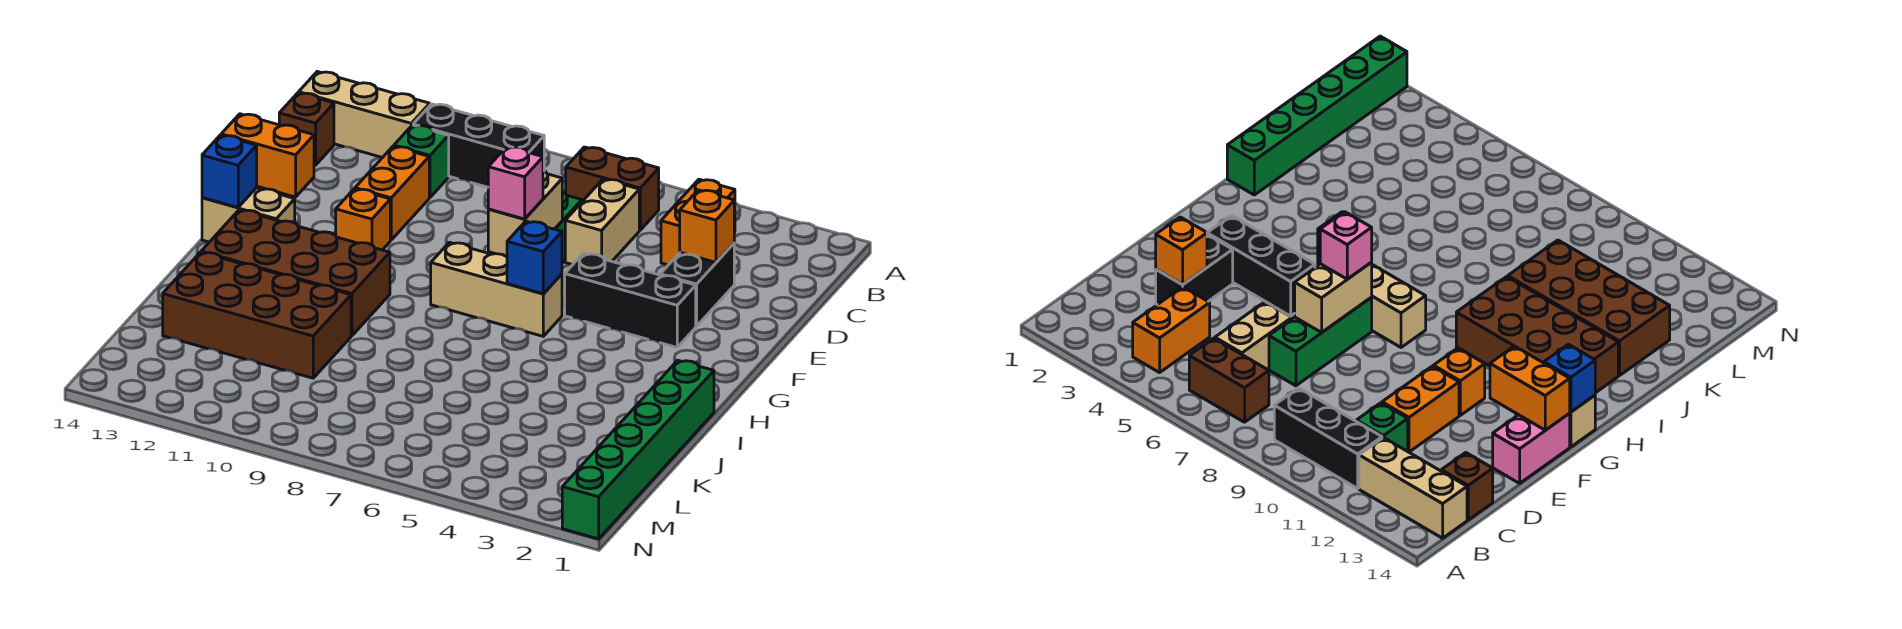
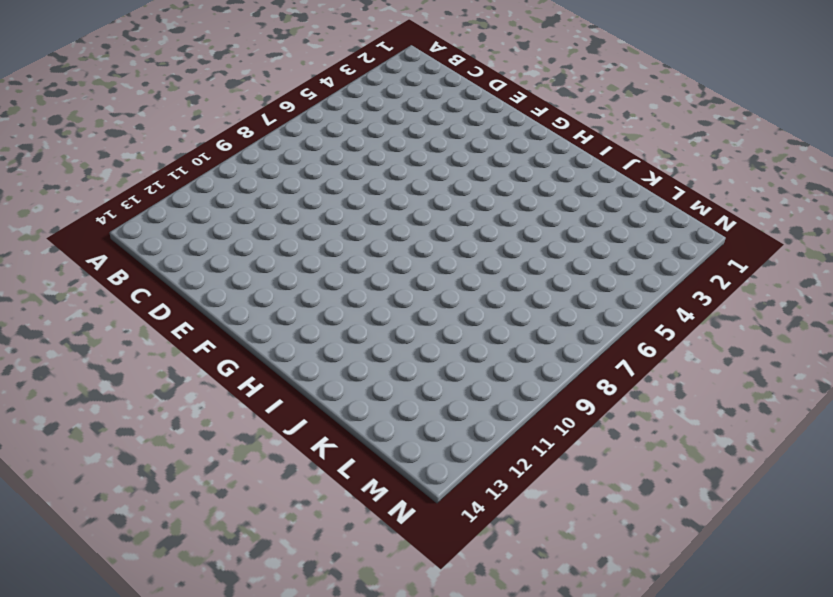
none -> orange 1x2 brick [661,179,735,265]
none -> brown 1x2 brick [566,147,659,230]
none -> black 1x3 brick [413,104,544,187]

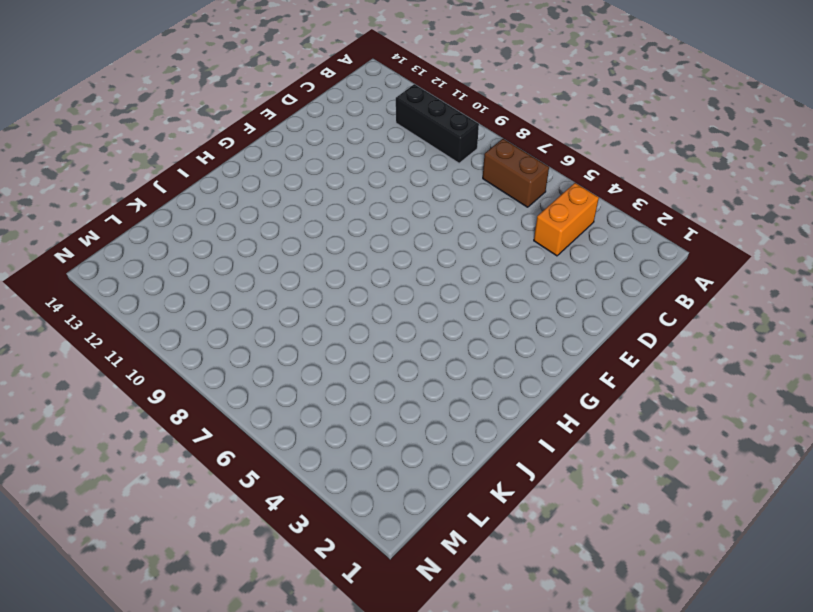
none -> tan 1x3 brick [299,72,430,157]
none -> tan 1x2 brick [565,179,639,265]
none -> green 1x1 brick [394,125,449,198]

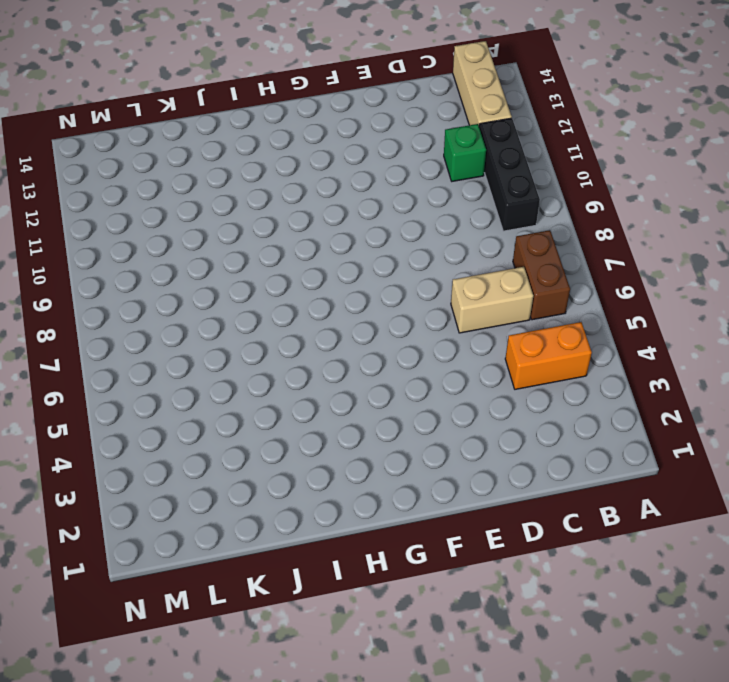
none -> brown 1x1 brick [279,93,334,165]
none -> black 1x2 brick [660,243,734,326]
none -> green 1x3 brick [1269,298,1372,386]

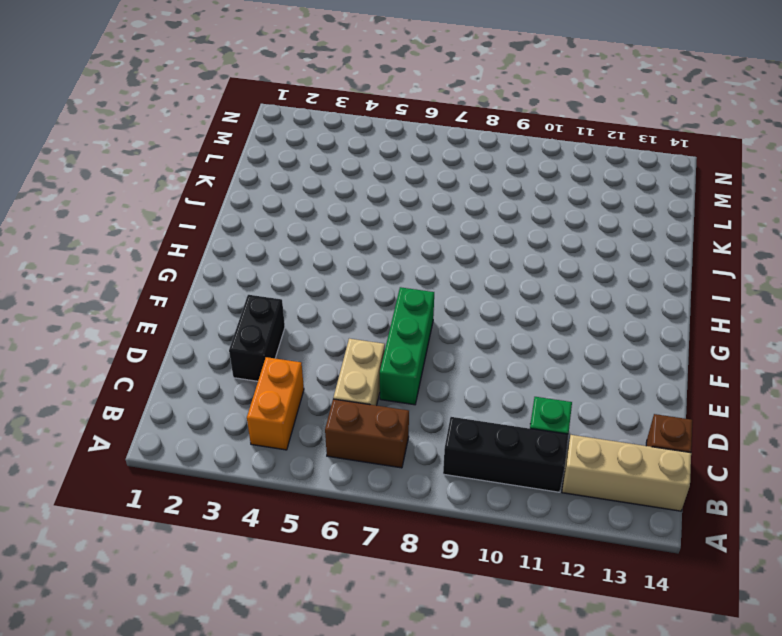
none -> orange 1x2 brick [355,146,429,240]
none -> pink 1x2 brick [1493,414,1570,483]
none -> black 1x3 brick [565,254,696,347]

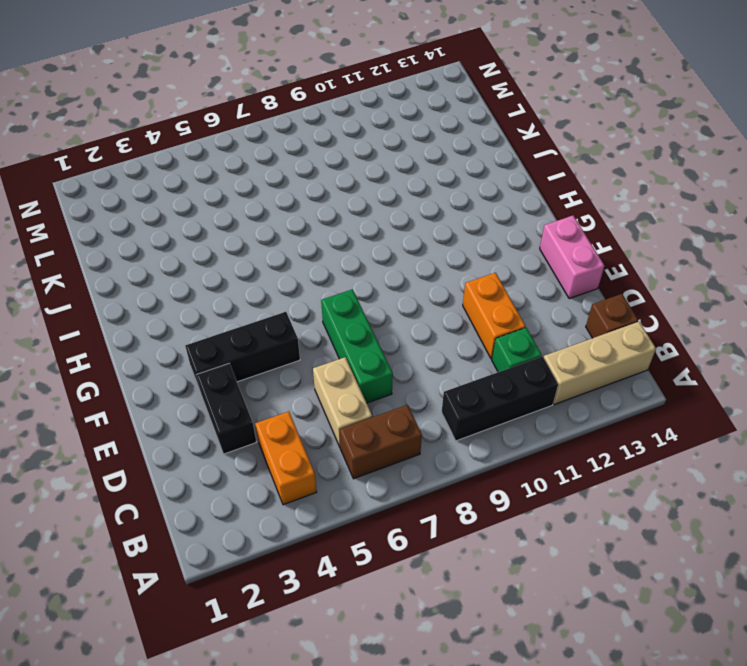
none -> orange 1x1 brick [336,189,390,250]
none -> tan 1x3 brick [431,242,562,336]
none -> tan 1x2 brick [202,188,295,242]

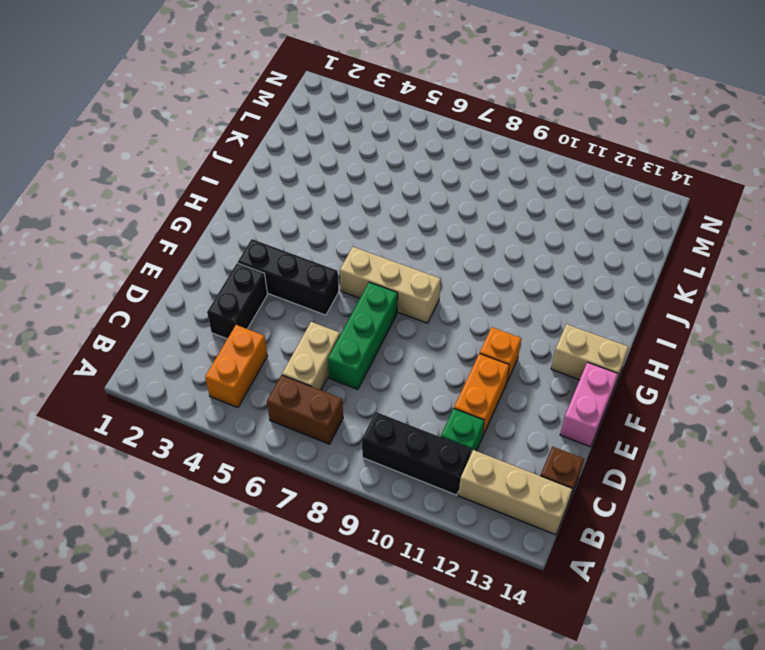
none -> brown 2x4 brick [201,210,390,336]
none -> green 1x6 brick [562,360,714,539]
none -> brown 2x4 brick [163,252,351,378]

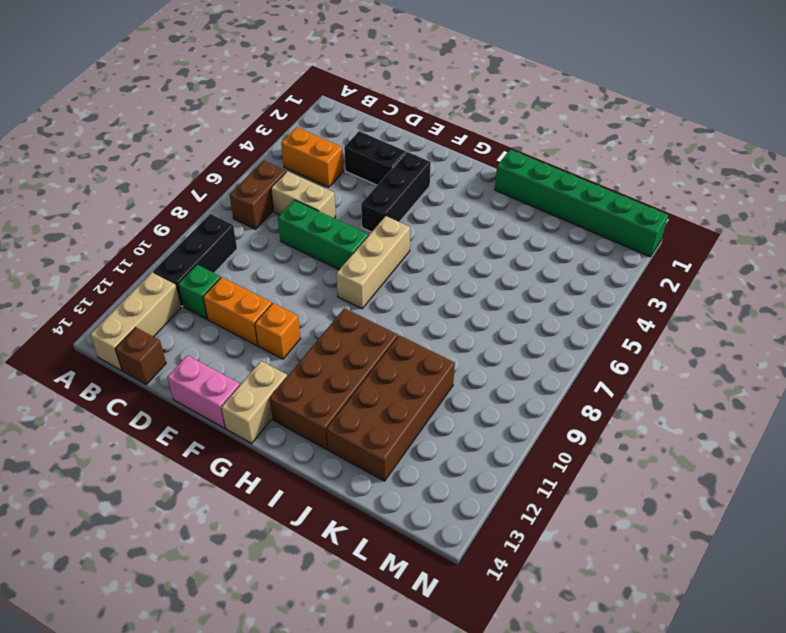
none -> orange 1x1 brick [680,190,734,262]
none -> tan 1x2 brick [488,171,562,257]
none -> orange 1x2 brick [221,114,314,197]

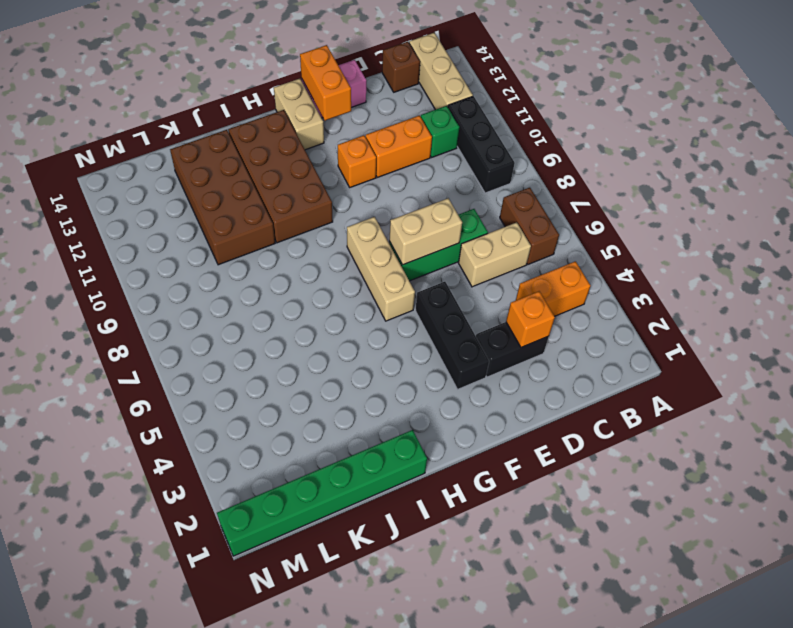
none -> blue 1x1 brick [507,221,562,294]
none -> blue 1x1 brick [202,135,257,207]
none -> pink 1x1 brick [488,147,543,219]

